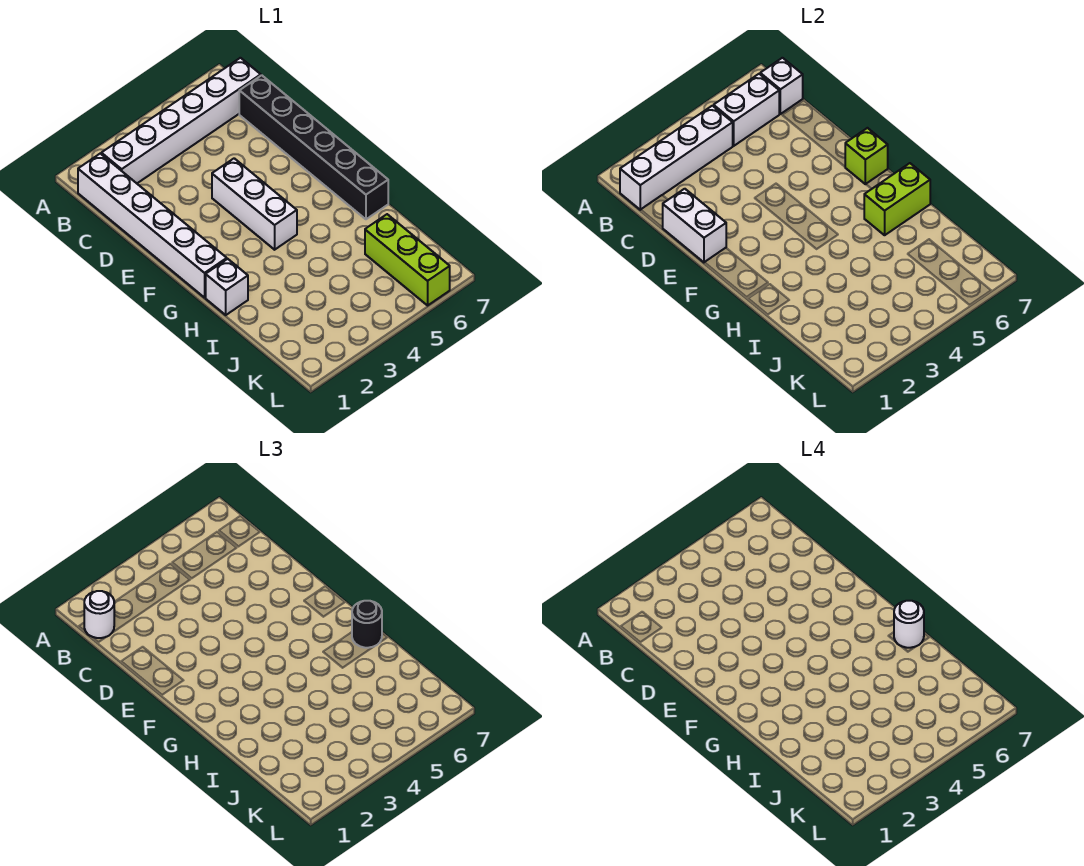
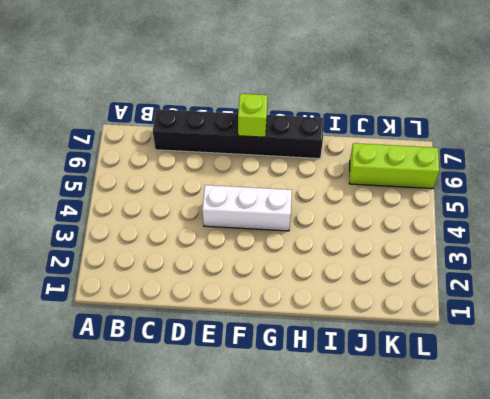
none -> white 1x6 brick [78,154,227,298]
none -> white 1x6 brick [101,58,261,183]
none -> white 1x1 brick [206,259,248,315]

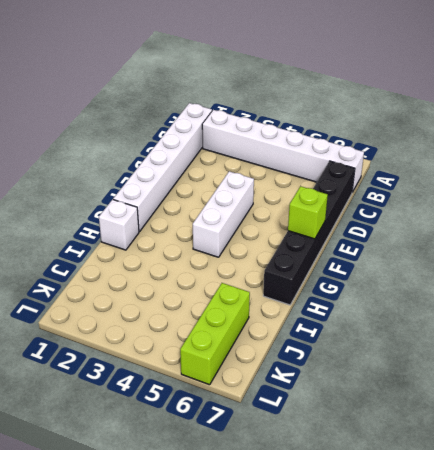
none -> white 1x4 brick [620,106,733,210]
none -> white 1x2 brick [714,74,779,146]
none -> white 1x1 brick [760,58,803,114]

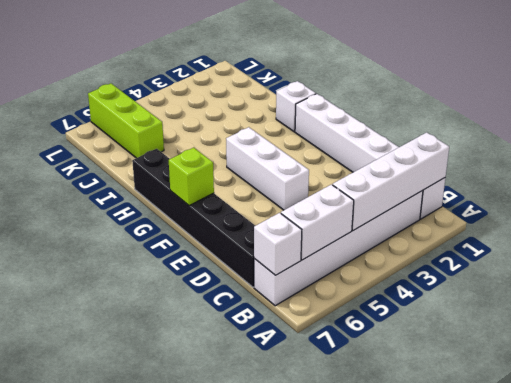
none -> white 1x2 brick [663,189,726,262]
none -> lime 1x2 brick [864,163,930,235]
none -> white 1x1 round brick [84,591,114,638]

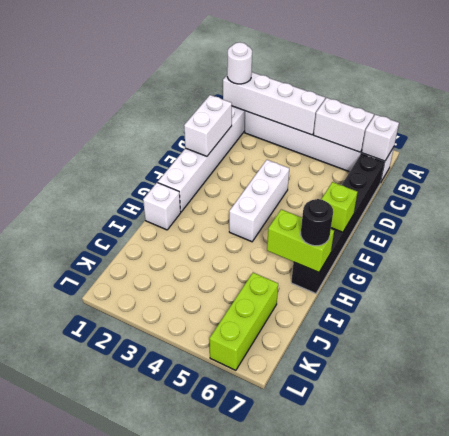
none -> white 1x1 round brick [894,601,924,648]

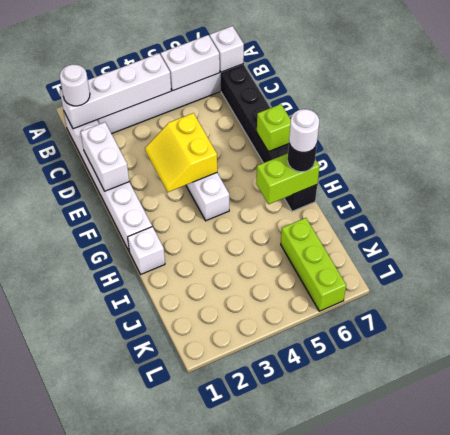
yellow 2x2 slope [145,113,217,192] -> none

